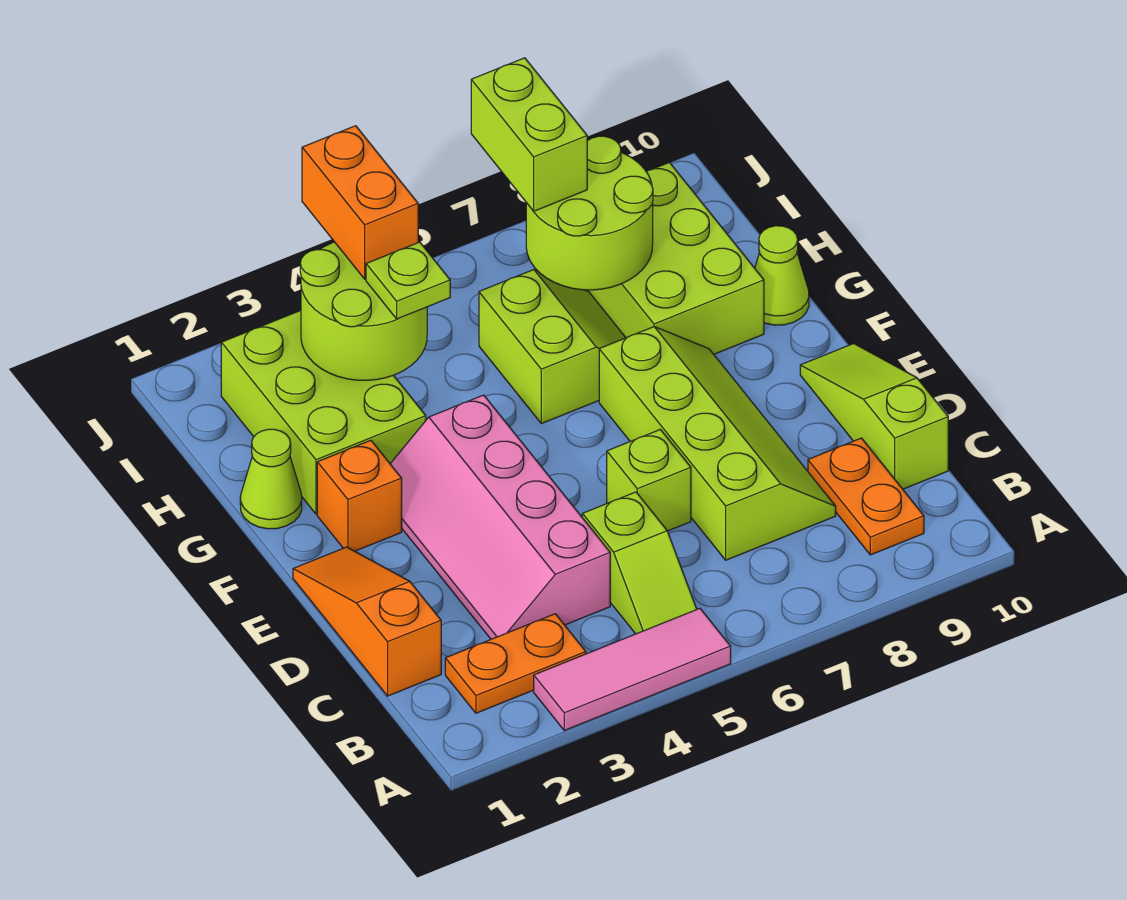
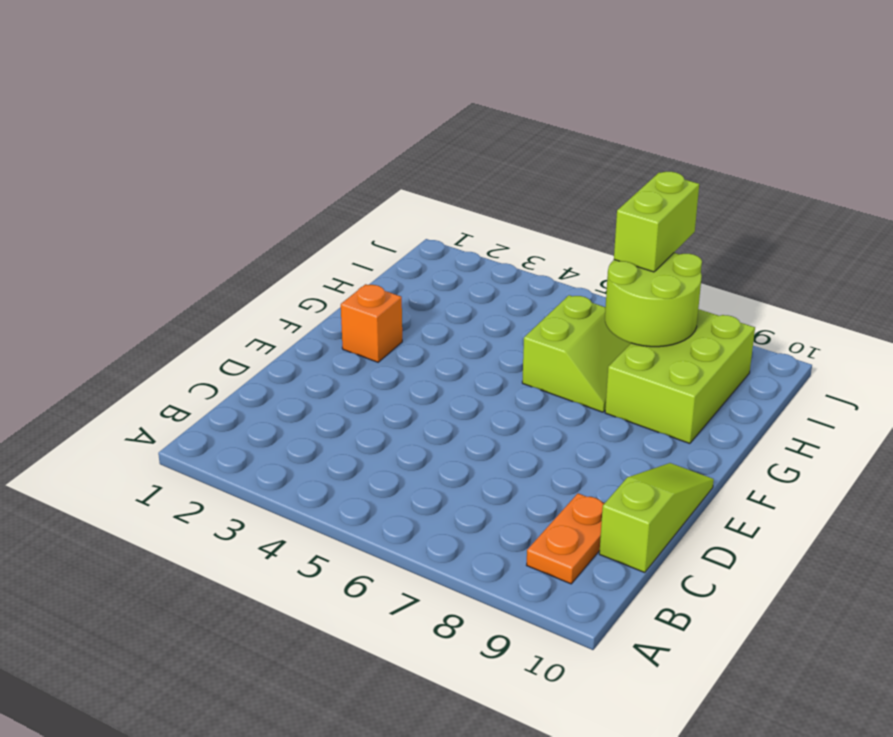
none -> pink 1x3 tile [534,608,731,730]
none -> orange 1x2 plate [445,614,586,713]
none -> lime 1x2 slope [582,492,697,634]

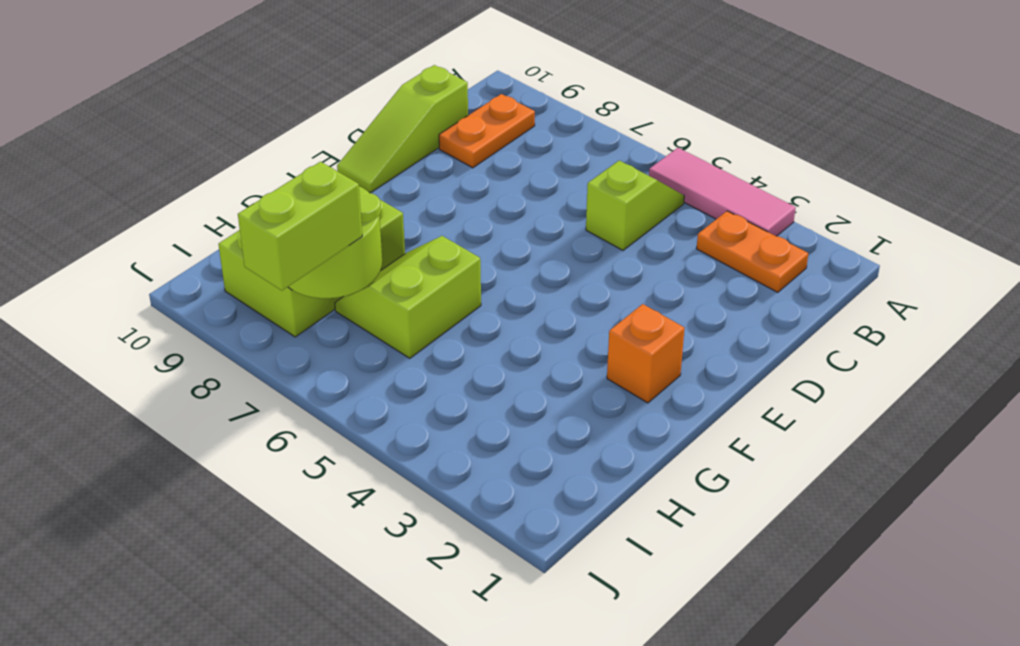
none -> orange 1x3 slope [293,547,441,696]
none -> pink 2x4 slope [390,395,610,639]
none -> lime 2x4 slope [599,327,836,560]

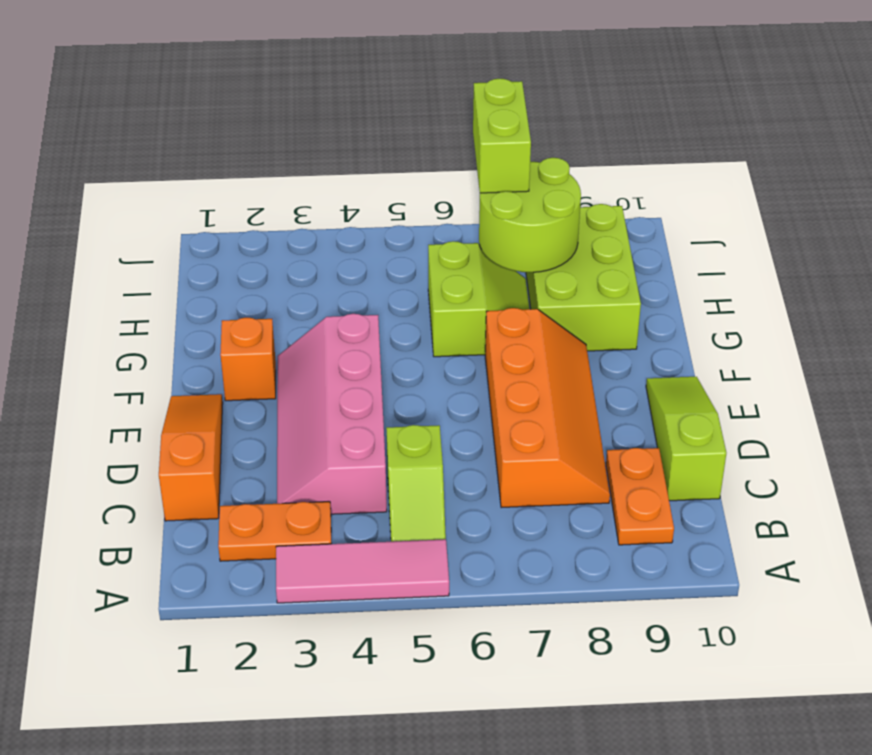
orange 2x4 slope [485,308,610,508] -> lime 2x4 slope [599,327,836,560]
none -> lime 1x1 brick [607,430,691,531]
none -> lime 1x1 cone [240,429,302,529]
none -> lime 2x3 brick [221,310,426,514]

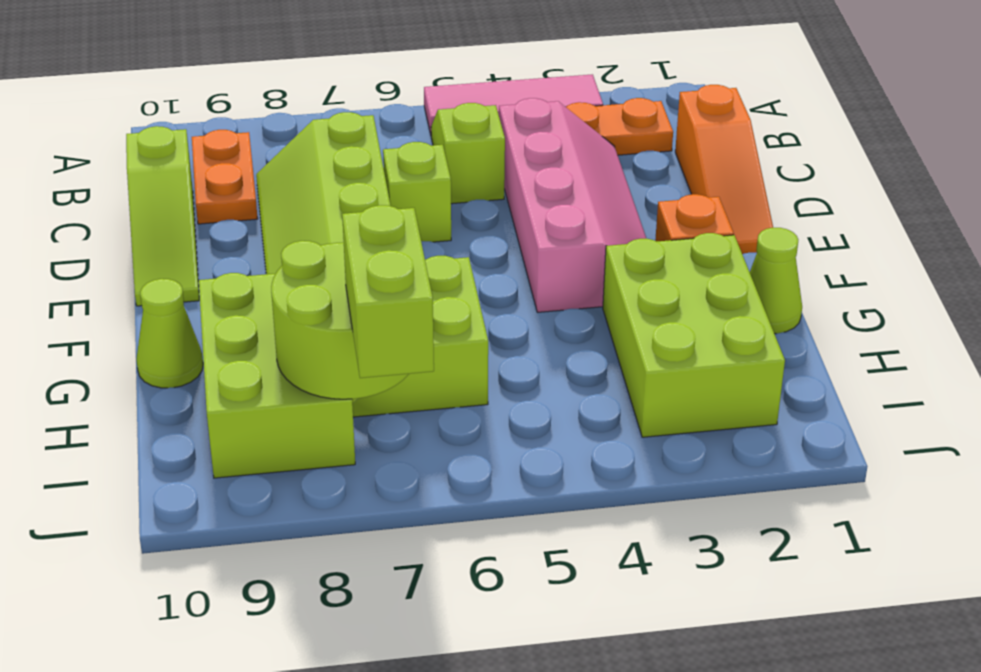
none -> lime 2x2 round brick [300,242,427,380]
none -> lime 1x1 plate [366,242,450,319]
none -> orange 1x2 brick [302,126,418,279]

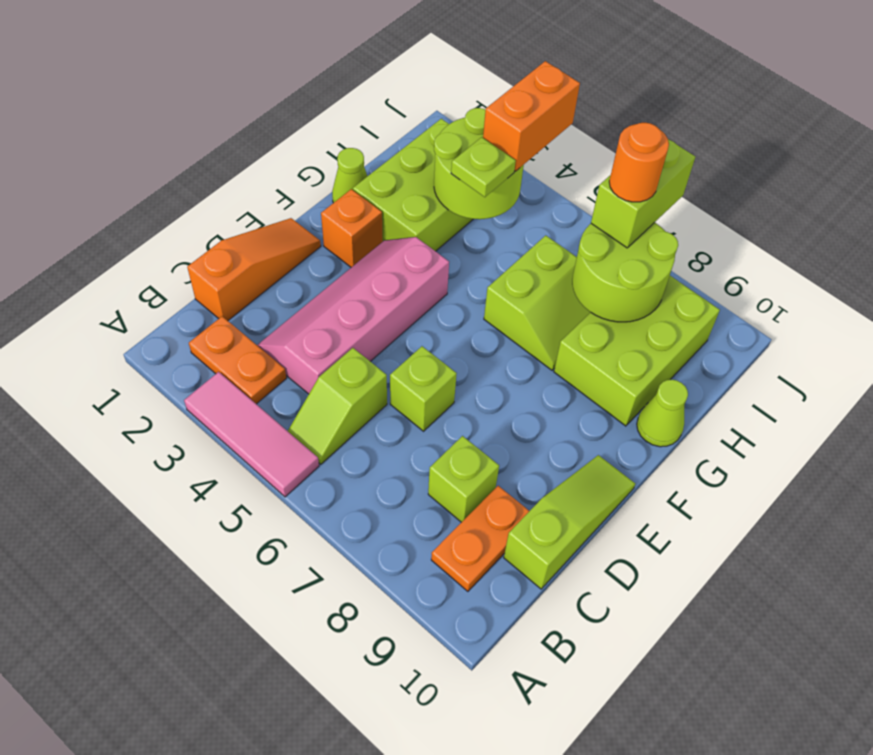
lime 1x1 brick [428,436,499,522] -> lime 2x4 slope [599,327,836,560]
orange 1x1 round brick [609,123,669,202] -> none

